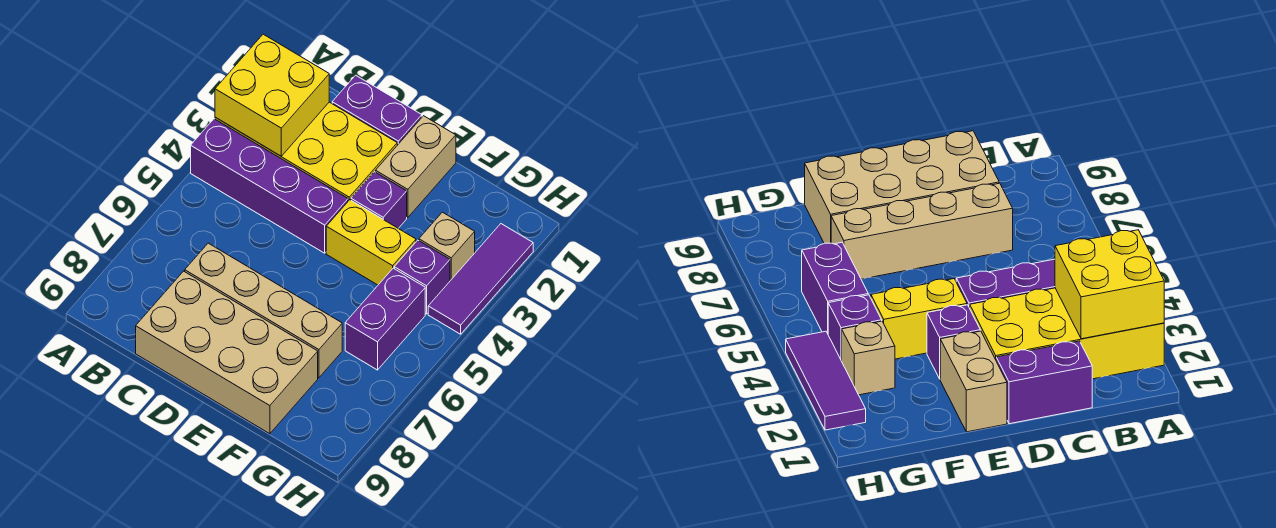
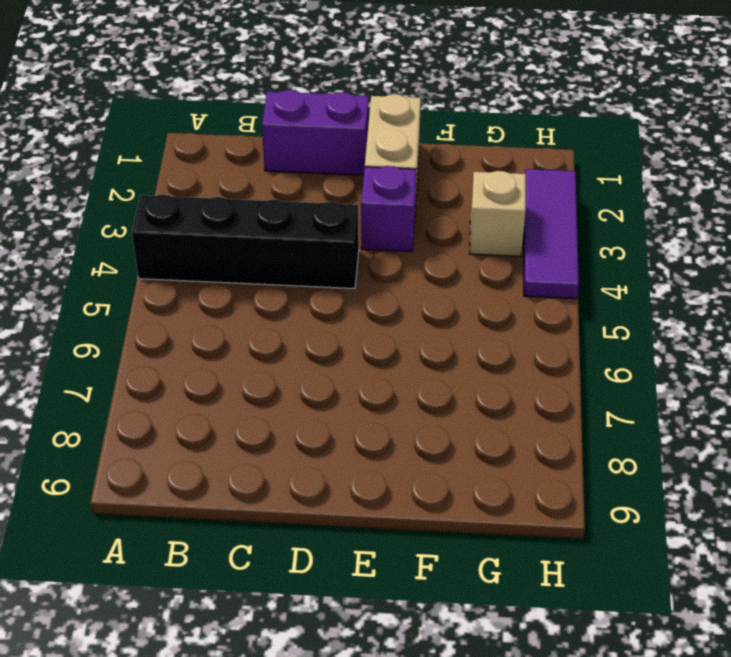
black 1x4 brick [132,195,359,289] -> purple 1x4 brick [191,119,348,253]
none -> yellow 2x4 brick [215,102,397,201]
none -> tan 1x4 brick [185,243,342,378]
none -> tan 2x4 brick [136,271,318,434]

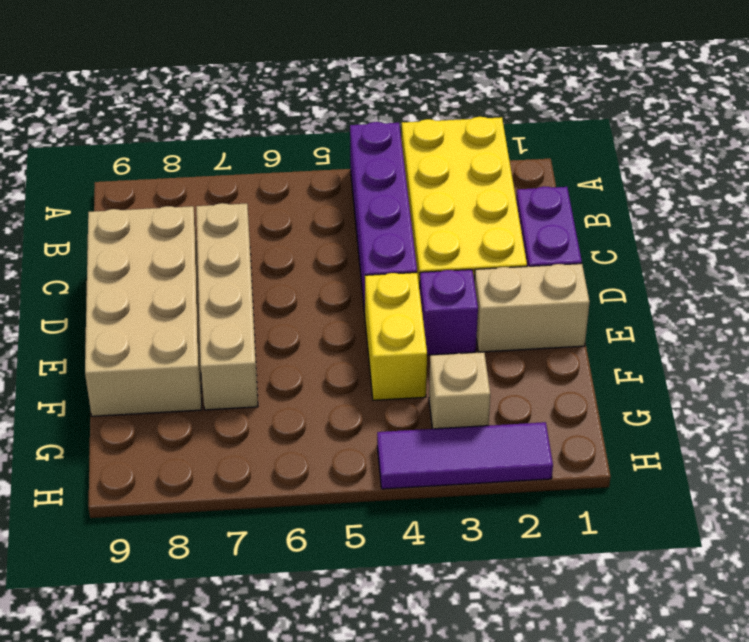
none -> purple 1x1 brick [394,240,450,314]
none -> purple 1x2 brick [345,268,425,370]
none -> yellow 2x2 brick [215,34,329,156]

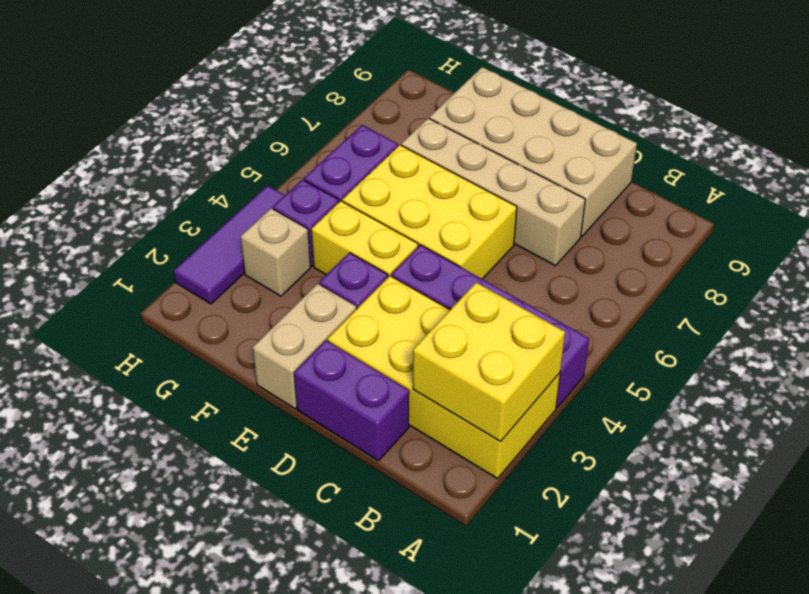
yellow 2x3 brick [342,145,517,279] -> none

